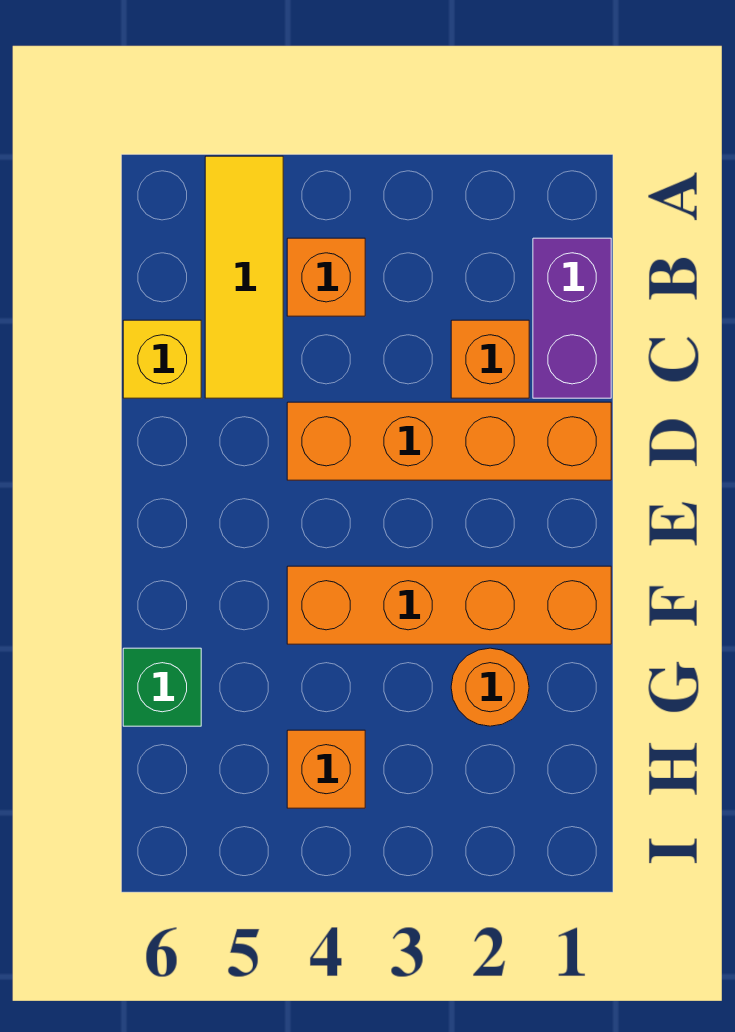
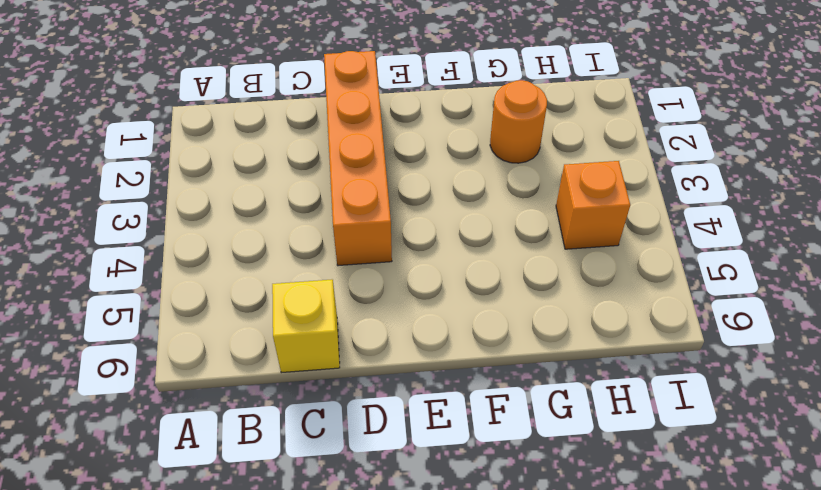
none -> yellow 1x3 tile [205,156,283,398]
none -> purple 1x2 brick [533,238,611,398]

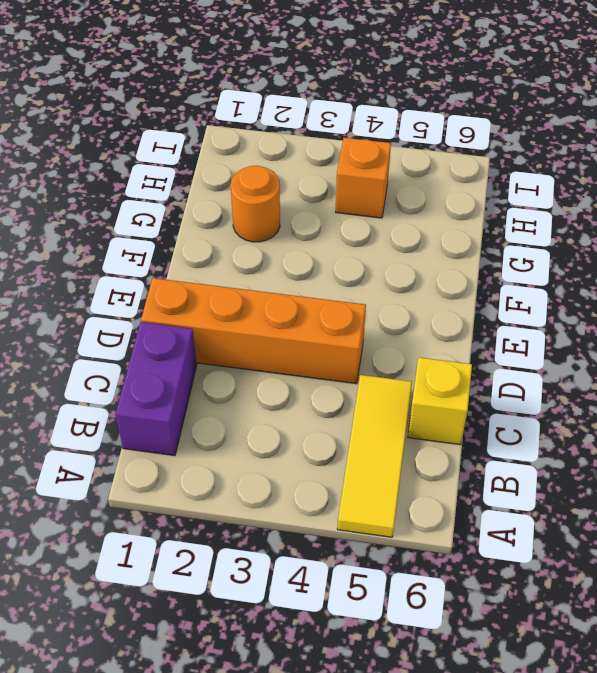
none -> orange 1x1 brick [287,238,365,316]
none -> orange 1x1 brick [451,320,529,398]

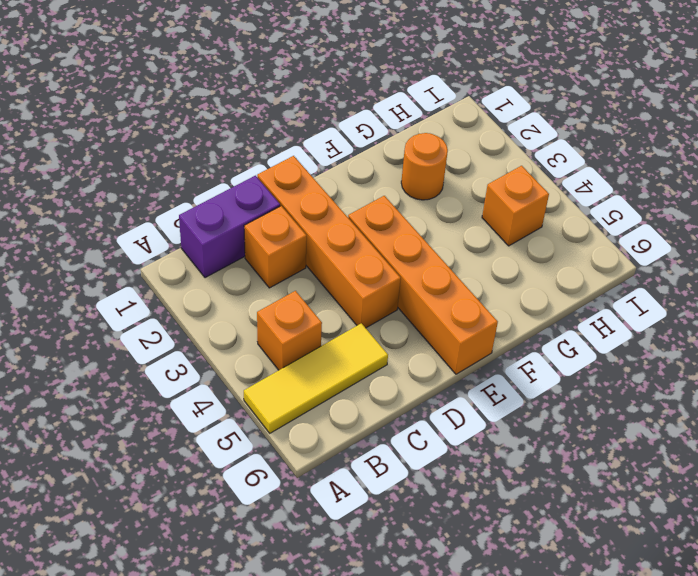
orange 1x4 brick [348,196,498,374] -> orange 1x4 brick moved to [287,566,611,644]
none -> yellow 1x1 brick [123,320,201,398]
none -> green 1x1 brick [123,648,201,726]

